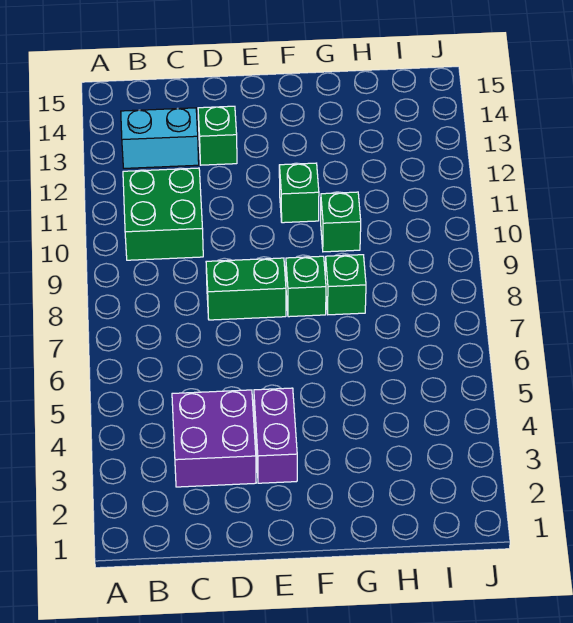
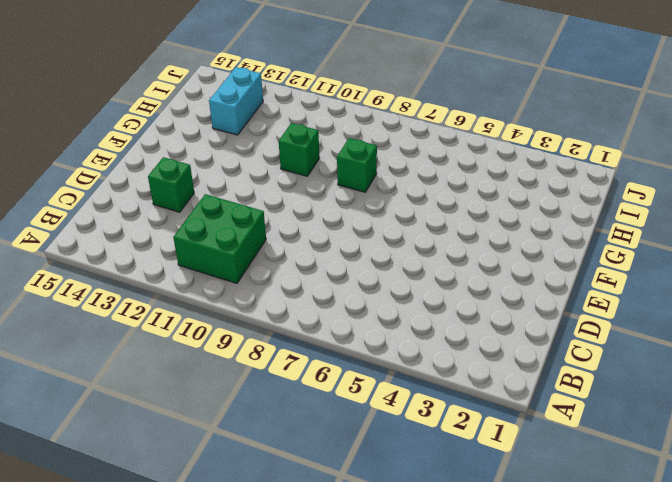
cyan 1x2 brick [209,67,263,135] -> cyan 1x2 brick moved to [121,108,199,168]
none -> purple 2x2 brick [172,390,256,487]
none -> green 1x2 brick [206,258,286,320]

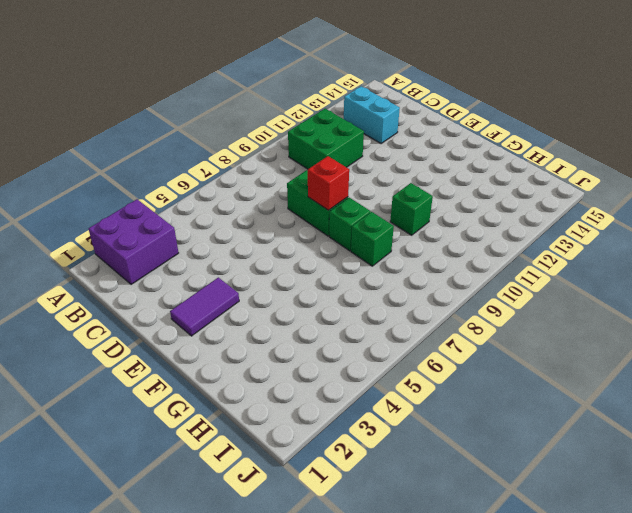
purple 2x2 brick [88,199,178,284] -> purple 2x2 brick moved to [172,390,256,487]
purple 1x2 tile [170,277,239,336] -> purple 1x2 brick [254,388,297,483]
red 1x1 brick [308,156,349,210] -> none
none -> green 1x1 brick [198,106,237,165]
none -> green 1x1 brick [279,163,319,223]

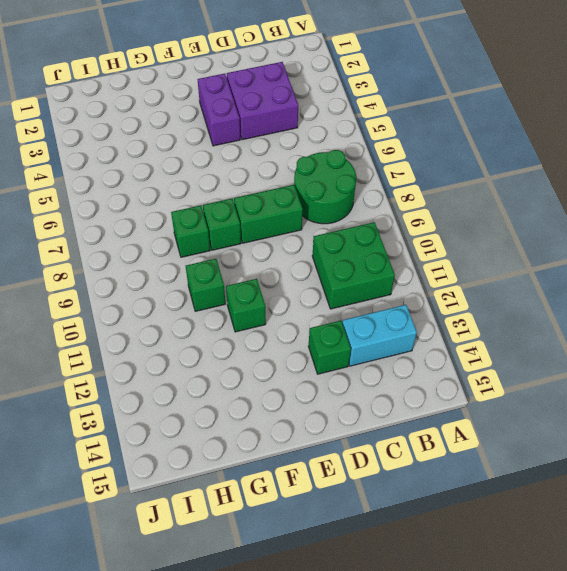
green 2x2 round brick [294,150,356,224] -> none

